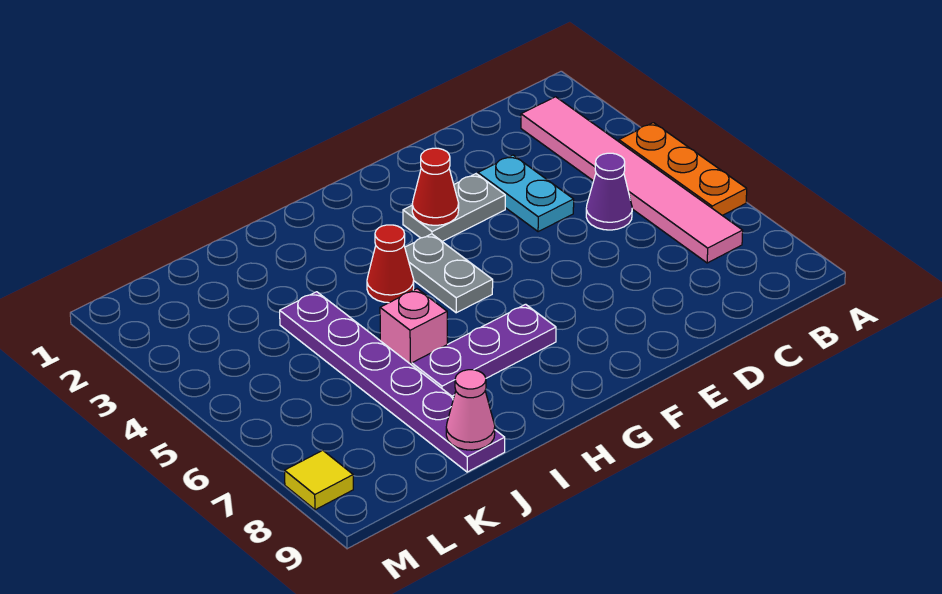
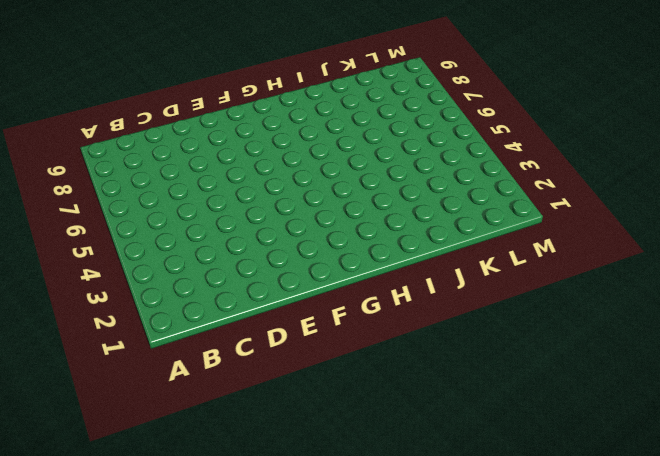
none -> orange 1x3 plate [619,123,747,216]
none -> pink 1x6 tile [521,97,743,263]
none -> purple 1x1 cone [586,153,632,230]

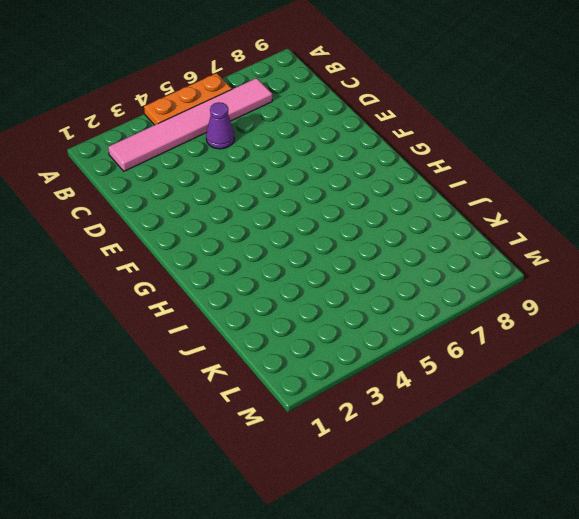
none -> cyan 1x2 plate [478,155,574,232]
none -> grey 1x2 plate [403,174,505,242]
none -> grey 1x2 plate [405,234,493,313]

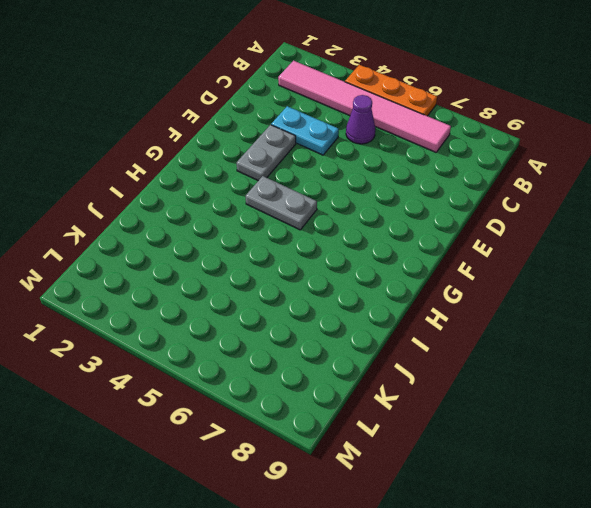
none -> purple 1x3 plate [412,304,556,396]
none -> red 1x1 cone [367,225,414,303]
none -> pink 1x1 brick [380,289,447,365]

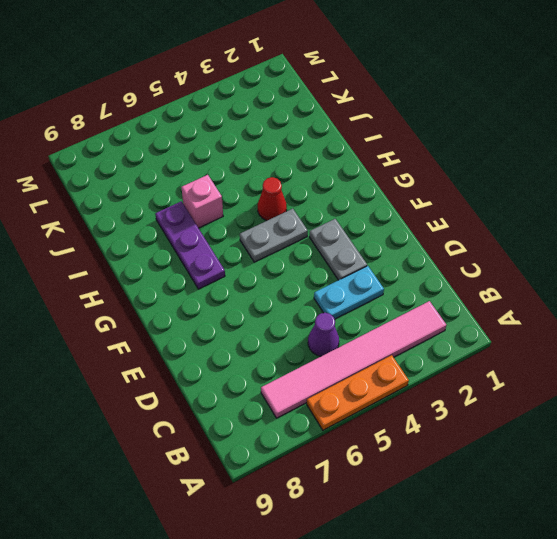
none -> purple 1x6 plate [280,292,505,472]
none -> yellow 1x1 tile [285,450,353,510]
none -> red 1x1 cone [412,148,459,225]

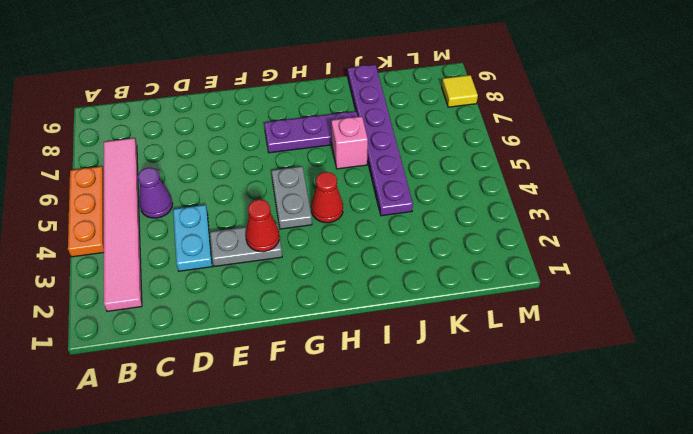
none -> pink 1x1 cone [446,370,495,450]

